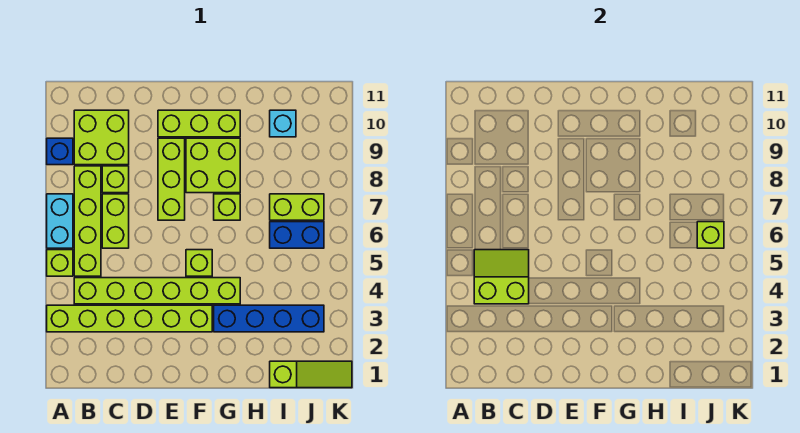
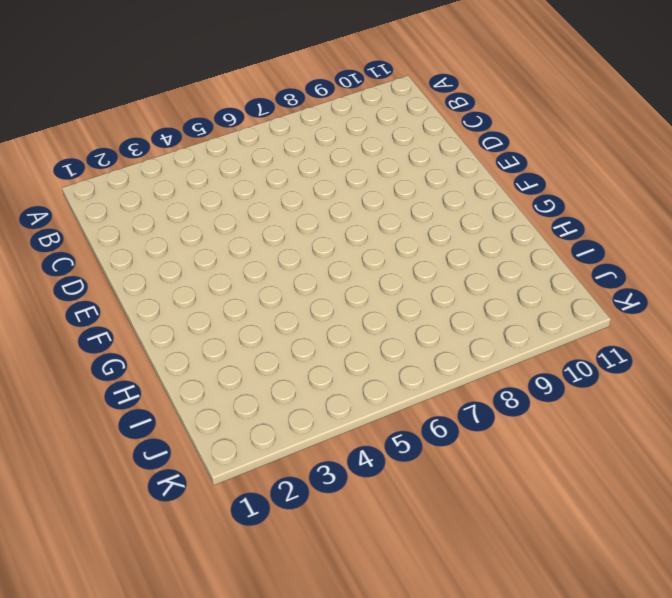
none -> lime 1x6 brick [47,305,212,332]
none -> lime 1x1 brick [47,250,73,276]
none -> cyan 1x2 brick [47,194,73,248]

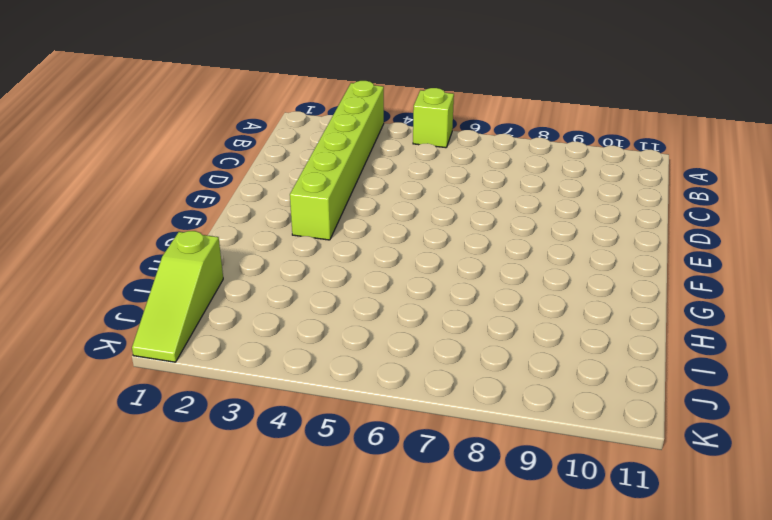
none -> cyan 1x2 brick [47,194,73,248]
none -> blue 1x1 brick [47,138,73,165]
none -> lime 1x6 brick [74,278,240,304]

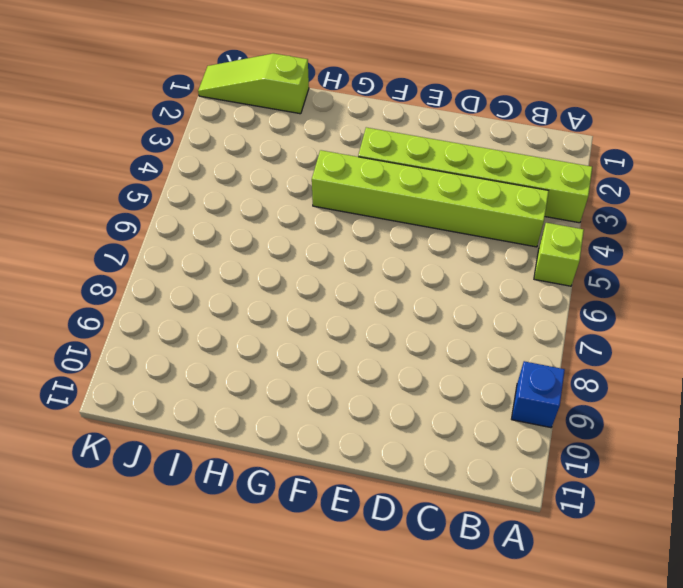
none -> cyan 1x2 brick [47,194,73,248]
none -> lime 1x4 brick [74,166,101,276]
none -> lime 2x2 brick [74,110,129,165]

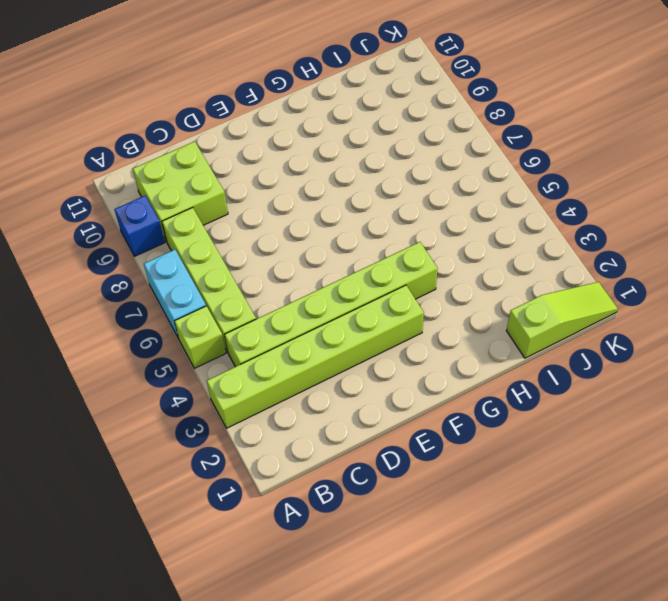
none -> lime 1x2 brick [102,194,129,248]
none -> lime 1x1 brick [102,166,129,193]
none -> lime 1x3 brick [158,138,185,220]

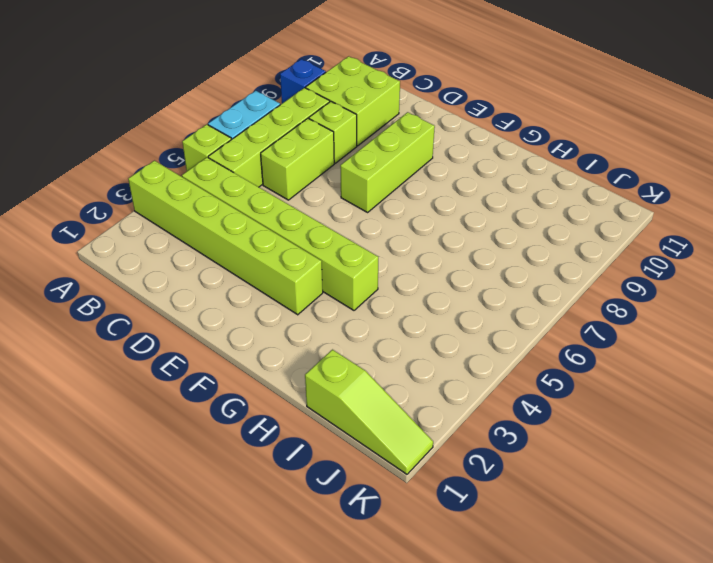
none -> lime 1x3 brick [158,110,240,137]
none -> lime 1x1 brick [186,250,212,276]
none -> lime 2x2 brick [186,138,240,193]

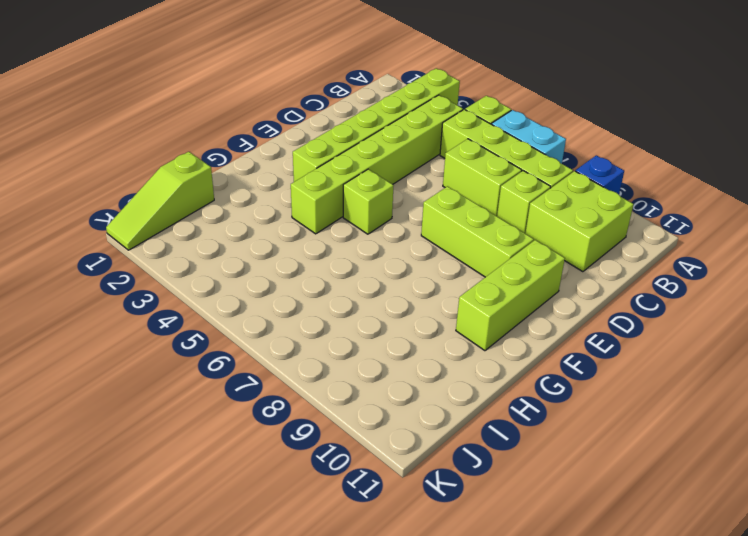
none -> lime 2x2 brick [186,138,240,193]
none -> blue 1x4 brick [214,305,324,332]
none -> lime 1x1 brick [214,194,240,220]

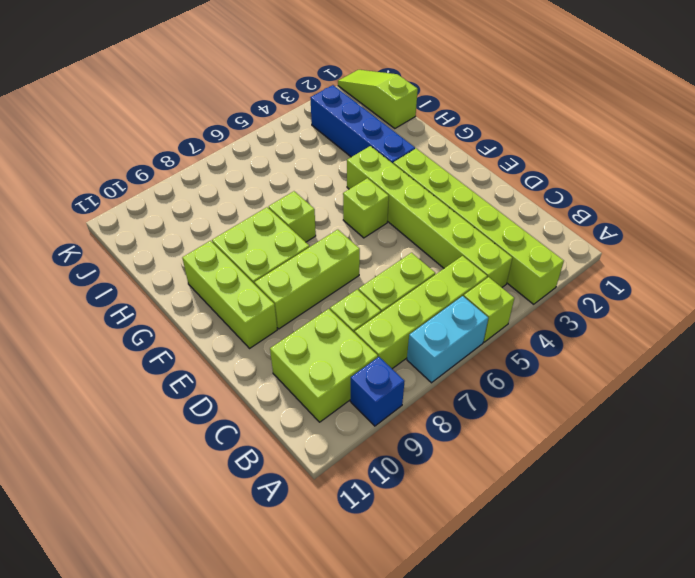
none -> blue 1x2 brick [270,222,324,248]
none -> lime 1x2 brick [270,194,324,220]
none -> cyan 1x1 brick [270,110,296,137]

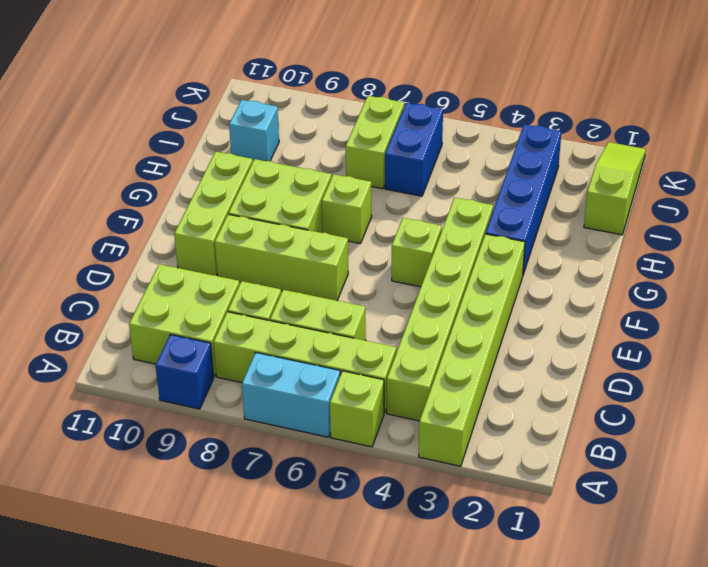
none -> lime 2x2 slope [474,250,529,304]
none -> lime 1x1 brick [697,222,724,248]

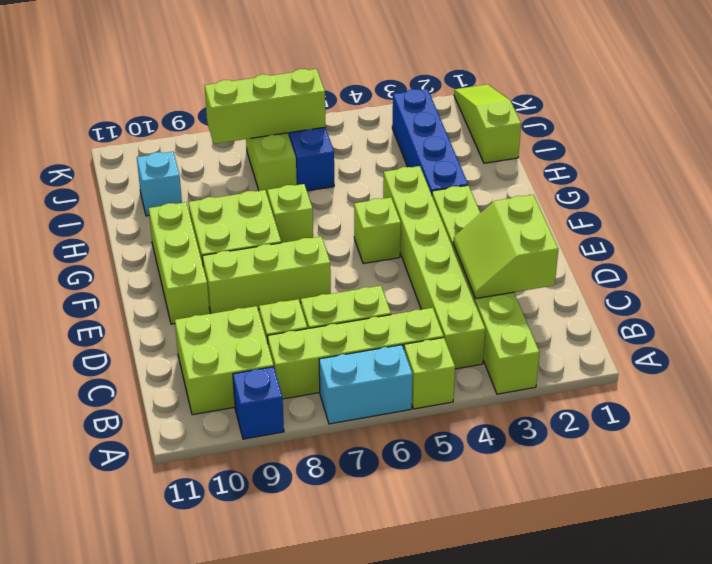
lime 2x2 slope [453,195,558,299] -> lime 2x2 slope moved to [474,250,529,304]
lime 1x3 brick [205,69,326,144] -> lime 1x1 brick [697,222,724,248]

